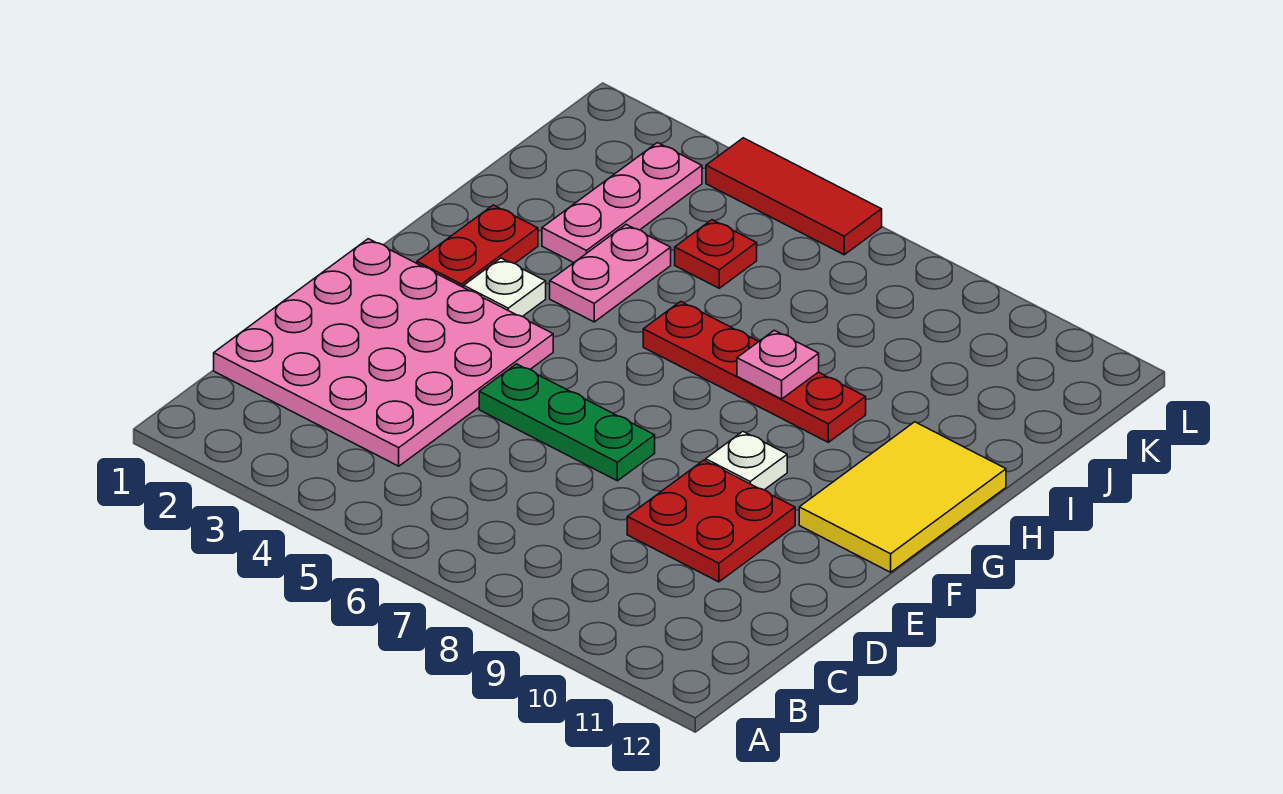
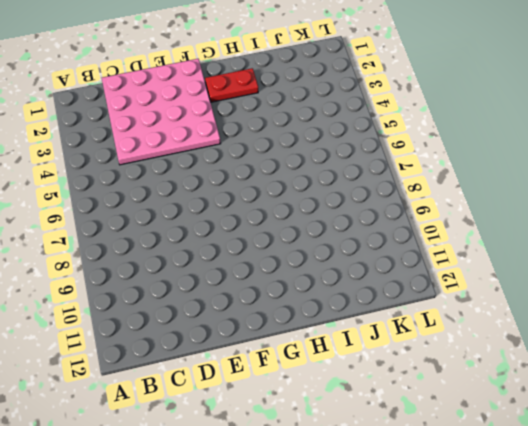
none -> red 2x2 plate [627,460,795,582]
none -> green 1x3 plate [479,364,655,481]
none -> white 1x1 plate [706,432,787,490]

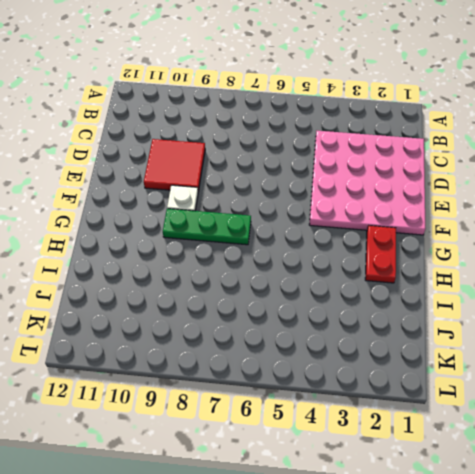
red 2x2 tile [144,139,205,191] -> red 2x2 plate [627,460,795,582]
green 1x3 plate [163,209,251,245] -> green 1x3 plate moved to [479,364,655,481]
none -> yellow 2x3 tile [799,422,1006,572]
none -> white 1x1 plate [464,258,546,317]
none -> pink 1x2 plate [550,225,671,322]

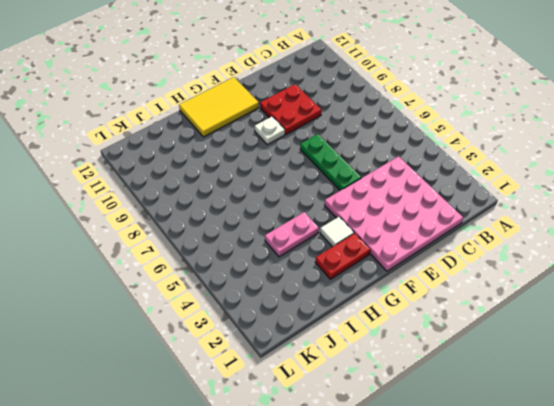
white 1x1 tile [320,217,354,247] -> white 1x1 plate [464,258,546,317]
none -> red 1x4 plate [643,301,866,442]
none -> pink 1x3 plate [542,143,702,263]
none -> red 1x1 plate [675,220,757,288]

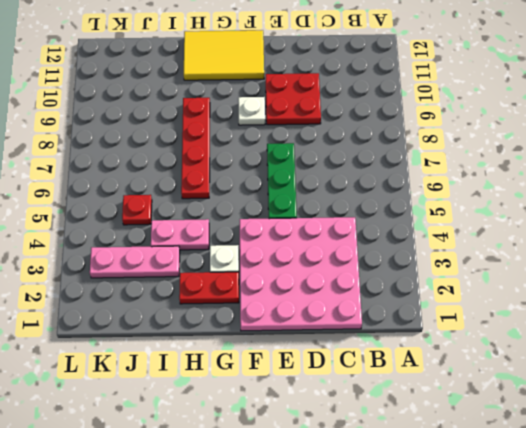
none -> red 1x3 tile [706,138,882,255]
none -> pink 1x1 plate [737,330,819,399]

